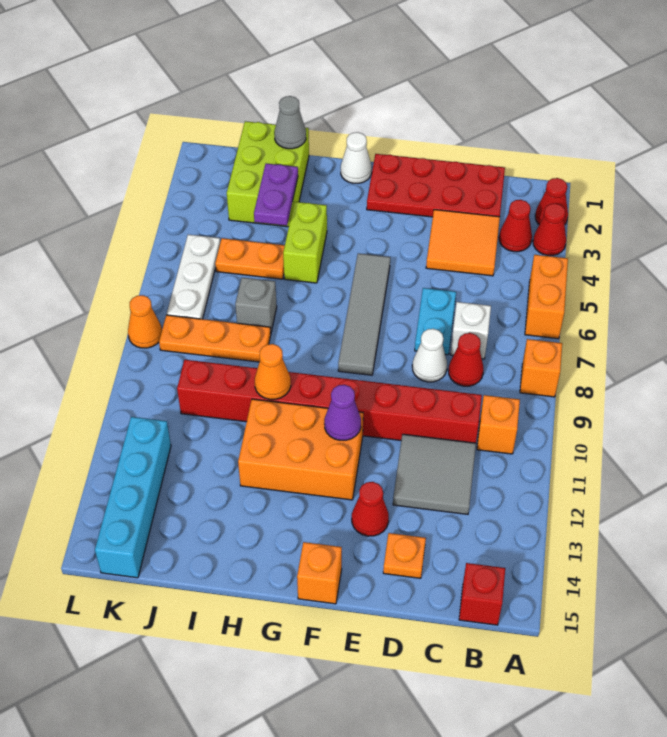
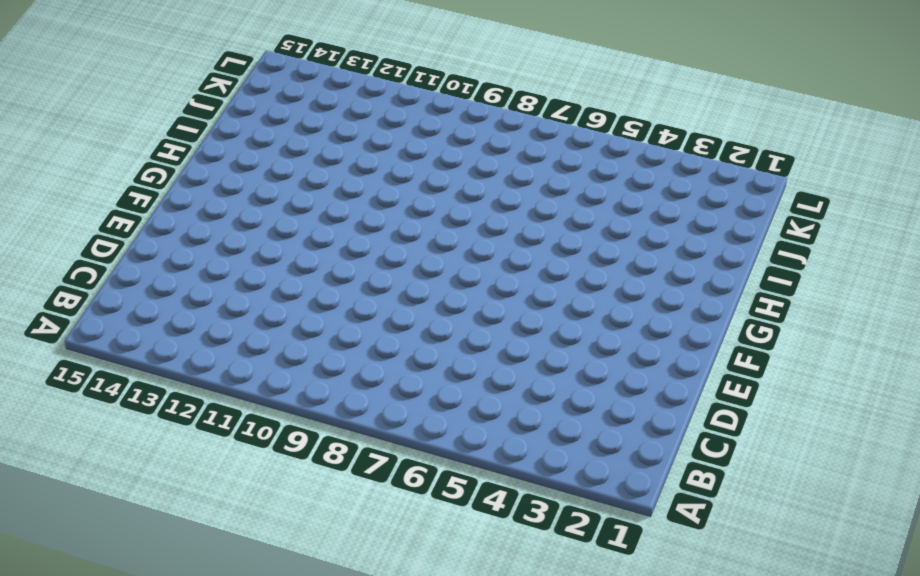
none -> red 1x1 cone [535,178,568,225]
none -> red 1x1 cone [533,203,566,255]
none -> orange 1x2 brick [525,255,568,339]
none -> orange 1x1 brick [520,339,562,397]

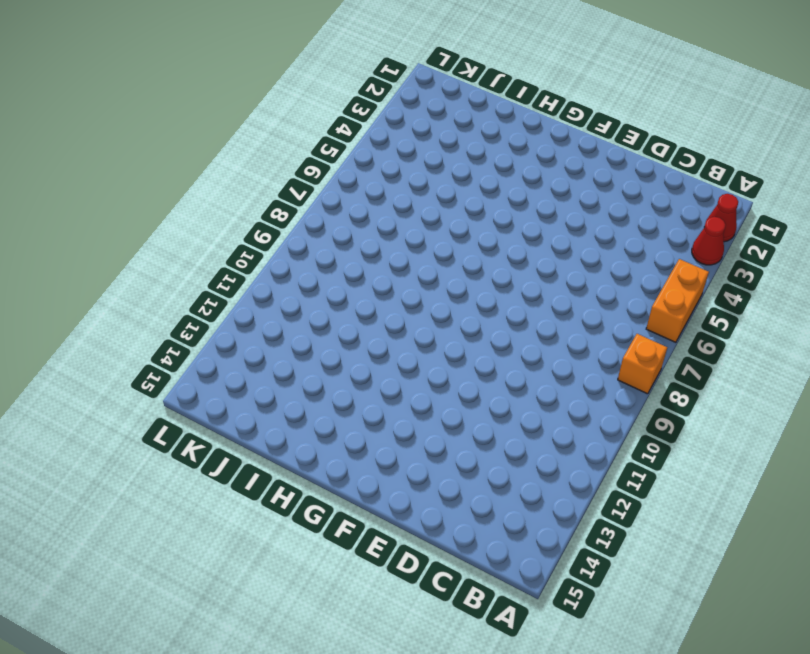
none -> red 1x1 cone [499,200,532,252]
none -> orange 1x1 brick [477,395,520,454]
none -> red 1x1 brick [459,563,505,625]
none -> red 2x4 plate [367,154,505,217]

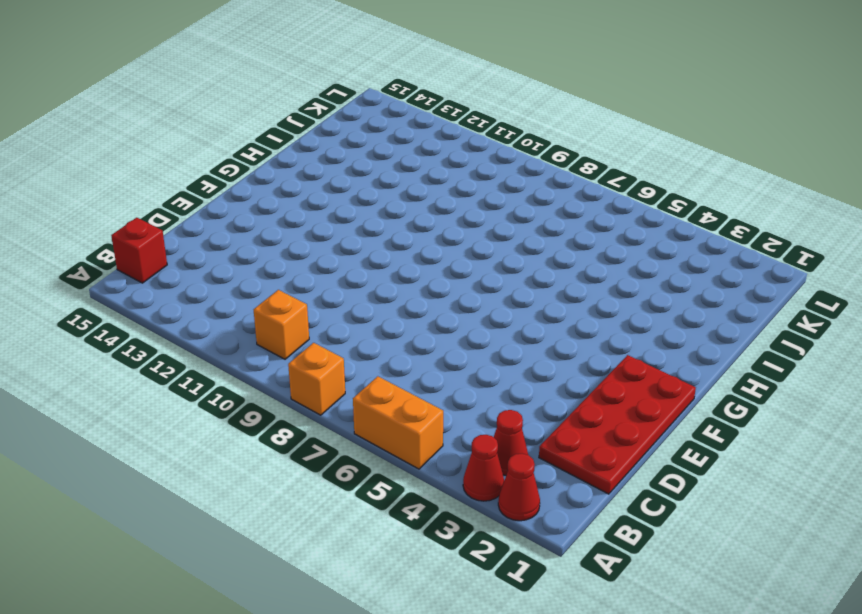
none -> orange 2x2 tile [426,210,500,276]
none -> white 1x1 brick [450,302,491,359]
none -> red 1x1 cone [448,333,484,386]
none -> red 1x8 brick [177,360,482,443]

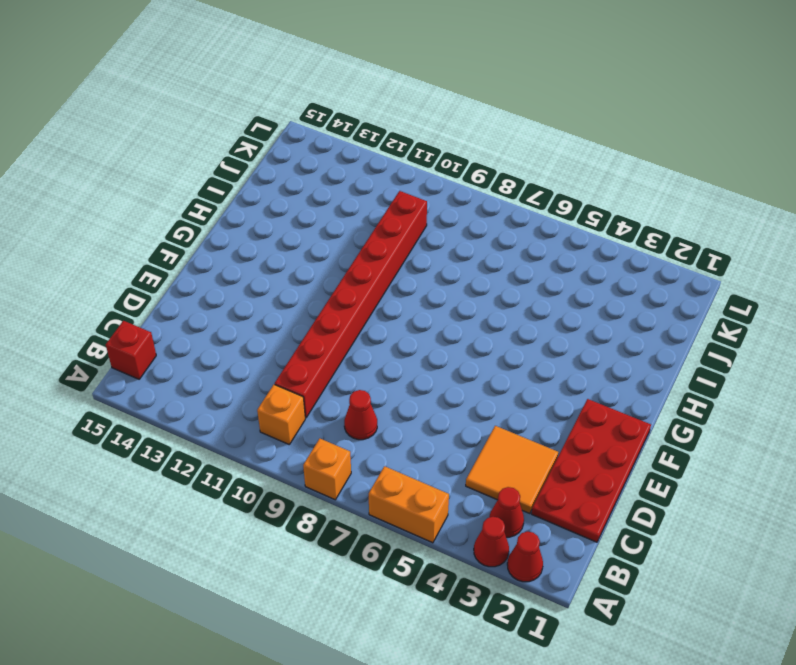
none -> white 1x1 brick [450,302,491,359]
none -> grey 2x2 tile [393,434,476,514]
none -> cyan 1x2 plate [415,288,456,355]
none -> white 1x1 cone [412,329,447,382]

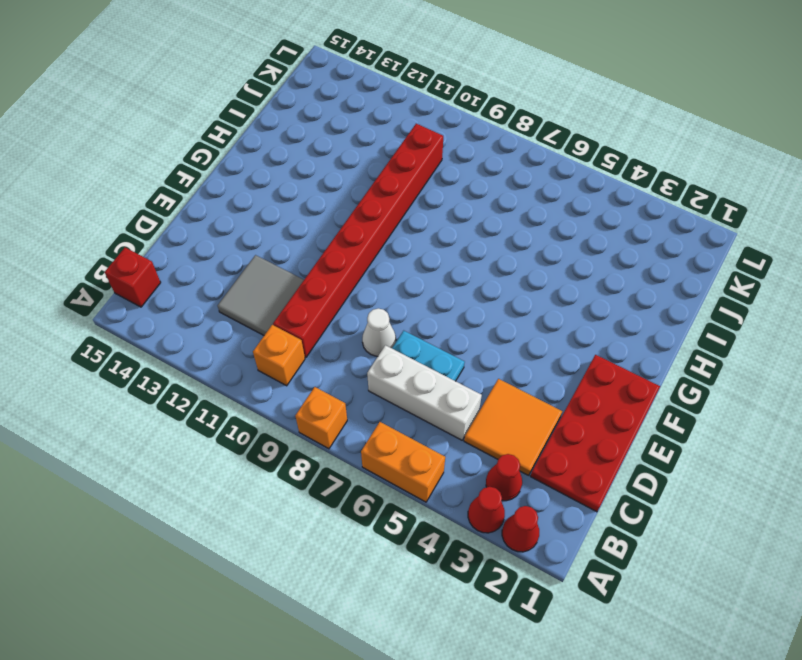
white 1x3 brick [367,345,482,440] -> white 1x1 brick [450,302,491,359]
none -> red 1x1 cone [448,333,484,386]
none -> orange 1x1 plate [383,533,426,578]
none -> red 1x1 cone [352,482,389,536]
none -> grey 1x4 tile [338,253,390,375]

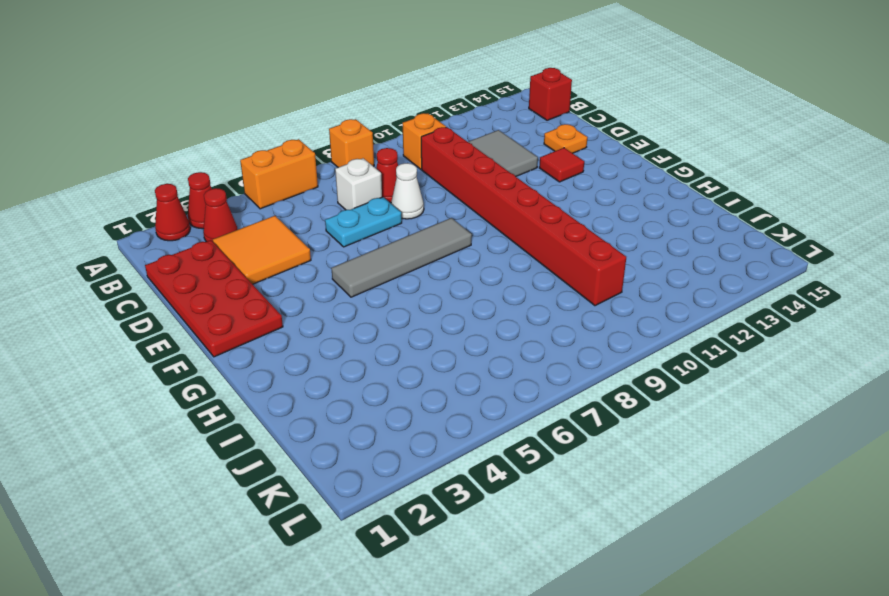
red 1x1 tile [539,148,584,182] -> red 1x1 cone [352,482,389,536]
none -> orange 2x3 brick [238,399,363,500]
none -> orange 1x1 brick [297,542,342,604]
none -> white 1x1 cone [341,132,372,183]
none -> lime 1x2 brick [283,202,327,283]

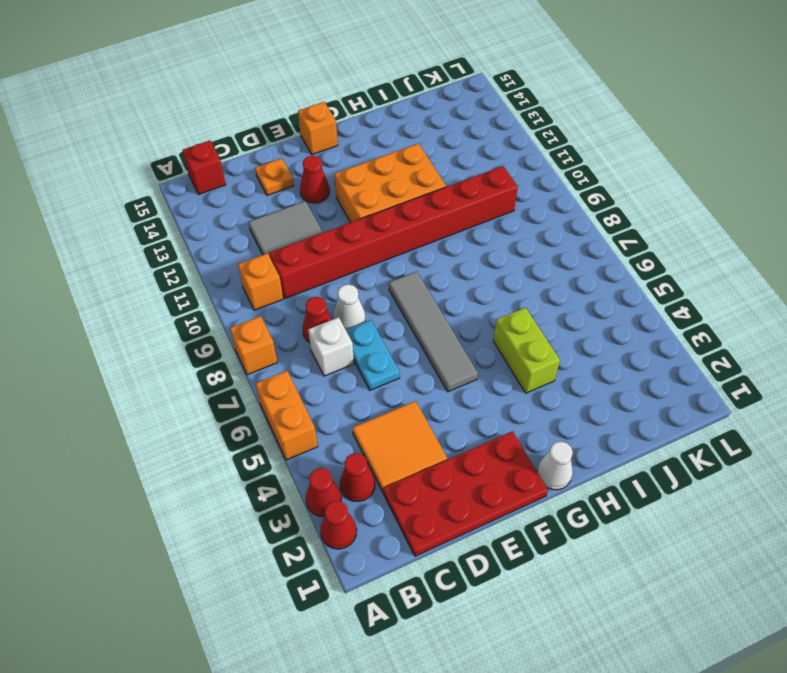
none -> lime 2x3 brick [227,121,309,227]
none -> orange 1x2 plate [215,238,285,279]
none -> grey 1x1 brick [235,278,277,332]
none -> orange 1x3 plate [159,315,271,362]

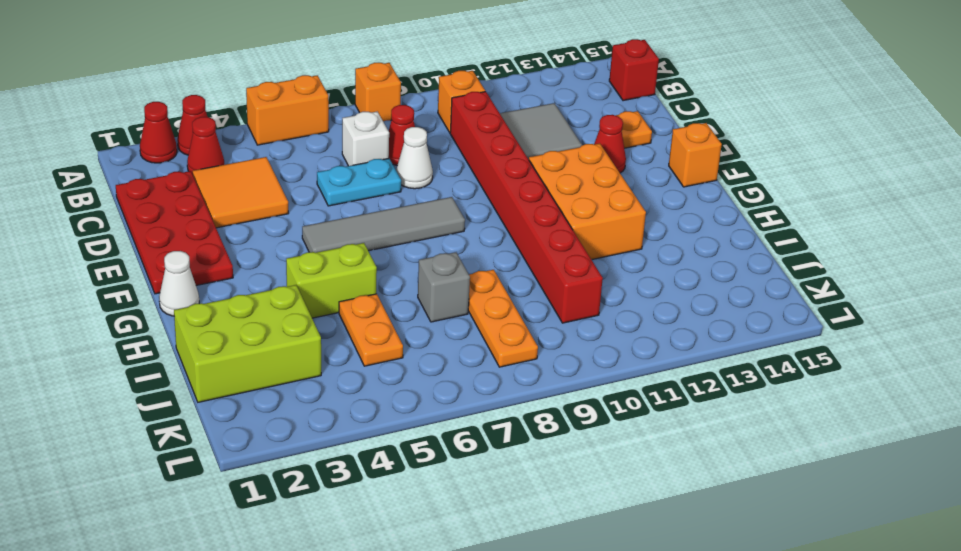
none -> white 1x3 plate [167,235,220,319]
none -> cyan 1x4 brick [95,417,171,578]
none -> orange 1x1 cone [128,295,162,348]
none -> purple 1x1 cone [324,385,361,440]

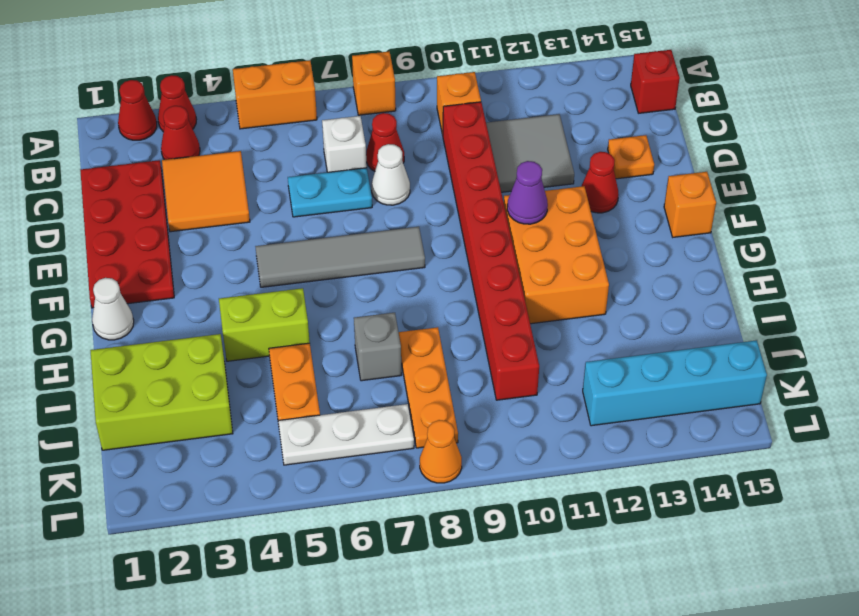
none -> orange 1x1 cone [255,344,291,399]
none -> grey 1x1 cone [274,96,306,149]
none -> purple 1x2 plate [254,163,298,226]

